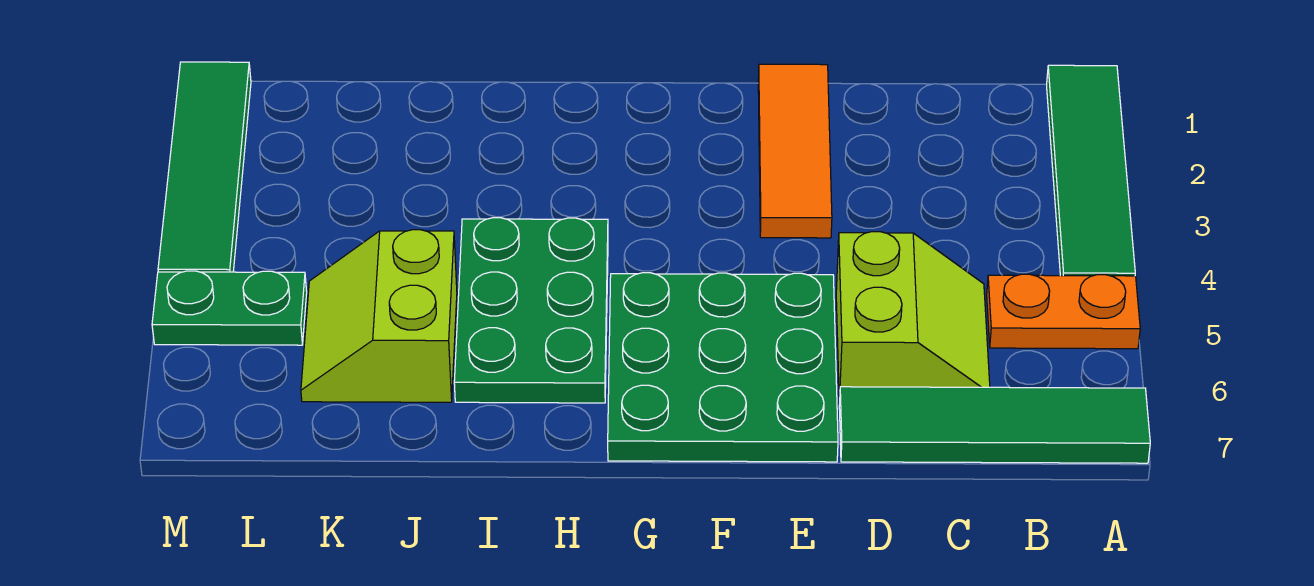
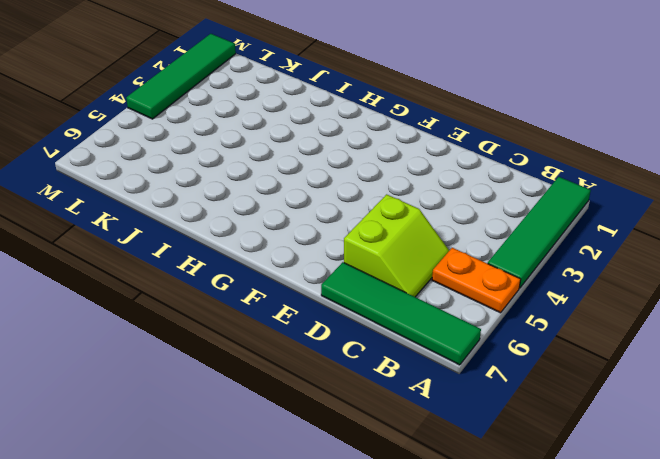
none -> orange 1x3 tile [758,64,832,238]
none -> green 3x3 plate [608,273,838,462]

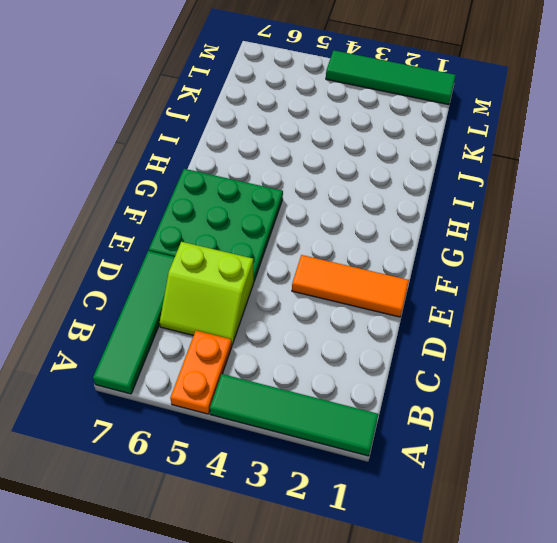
none -> green 2x3 plate [454,218,608,403]
none -> lime 2x2 slope [301,230,457,402]

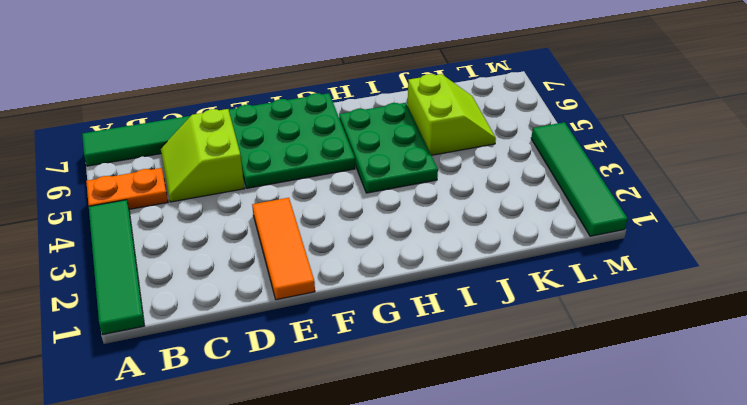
none -> green 1x2 plate [152,271,307,345]

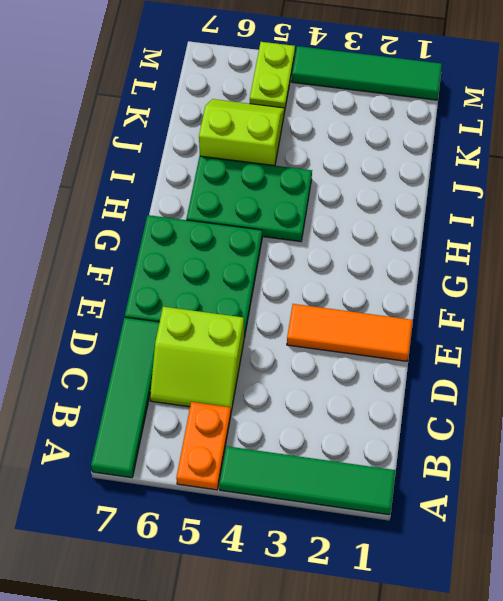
lime 1x2 plate [250,42,295,108] -> green 1x2 plate [152,271,307,345]

